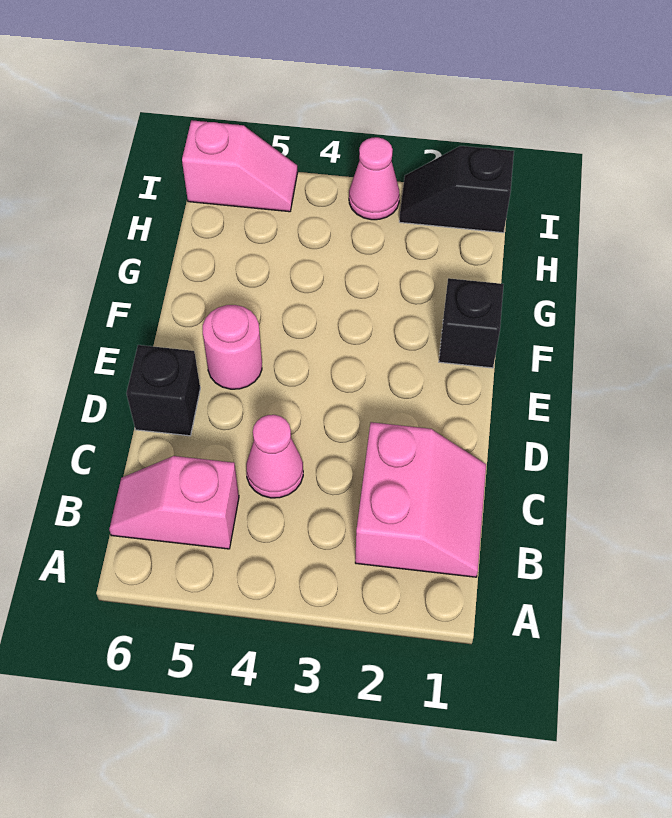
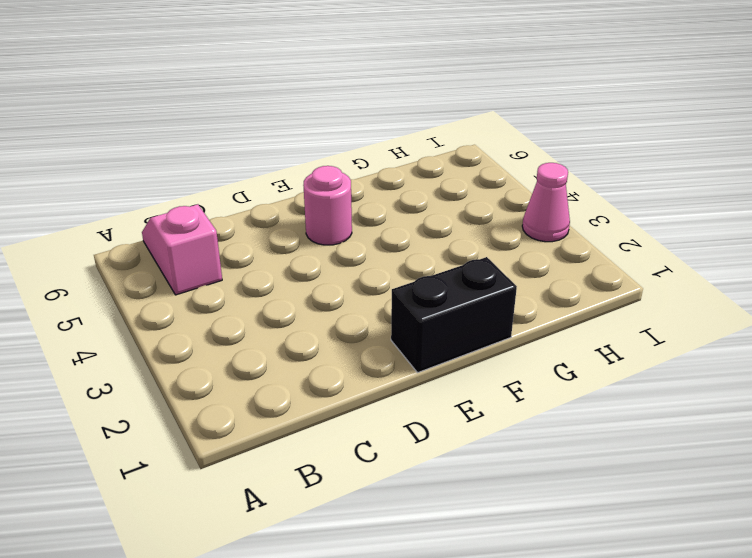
black 1x2 brick [391,257,517,373] -> black 1x1 brick [439,278,504,368]
none -> pink 2x2 slope [355,422,486,577]
none -> pink 1x1 cone [246,415,303,498]

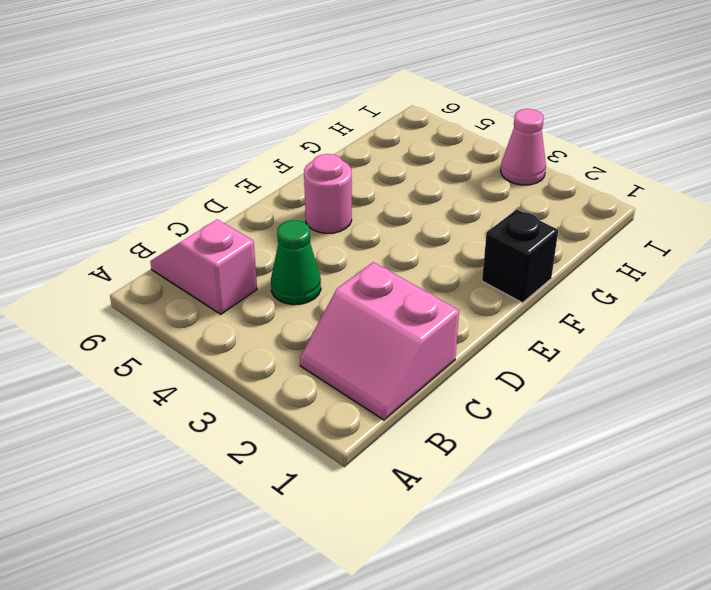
pink 2x2 slope [300,262,459,420] -> pink 2x2 slope turned to [355,422,486,577]
green 1x1 cone [271,220,321,305] -> pink 1x1 cone [246,415,303,498]
none -> black 1x1 brick [126,345,200,436]
none -> black 1x2 slope [399,146,514,233]

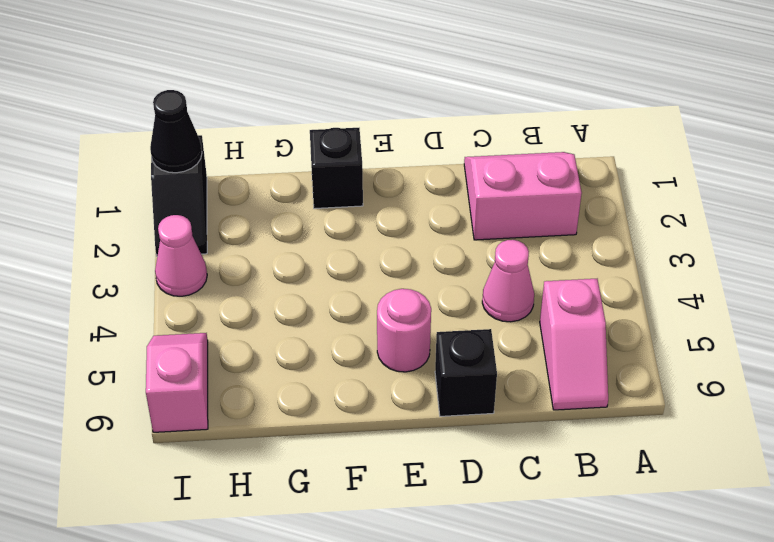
black 1x1 cone [150,90,202,173] -> none

